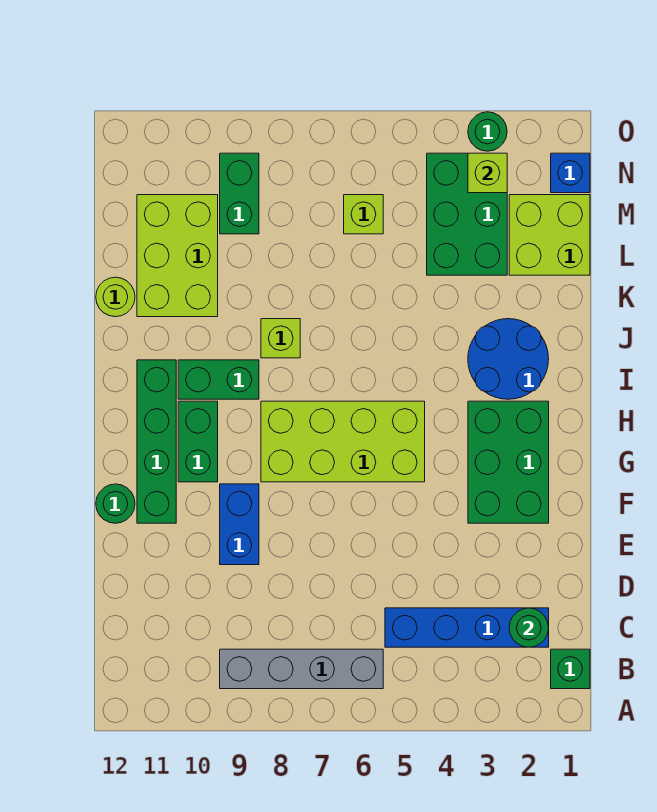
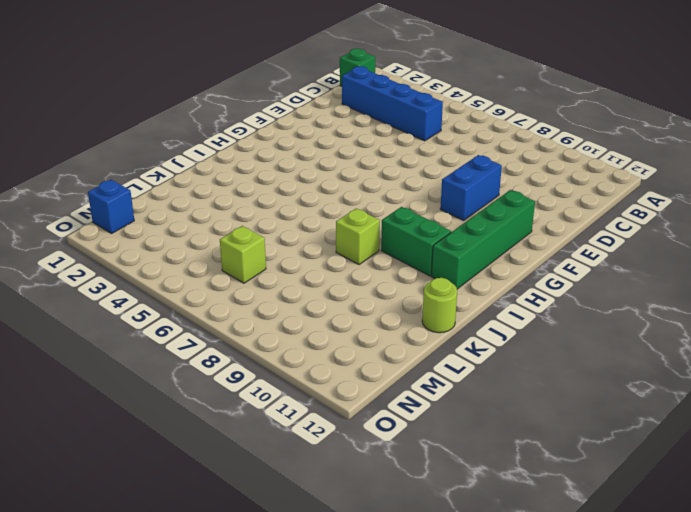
none -> grey 1x4 brick [220,649,383,689]
none -> green 2x3 brick [468,401,549,523]
none -> green 1x1 round brick [96,484,135,523]

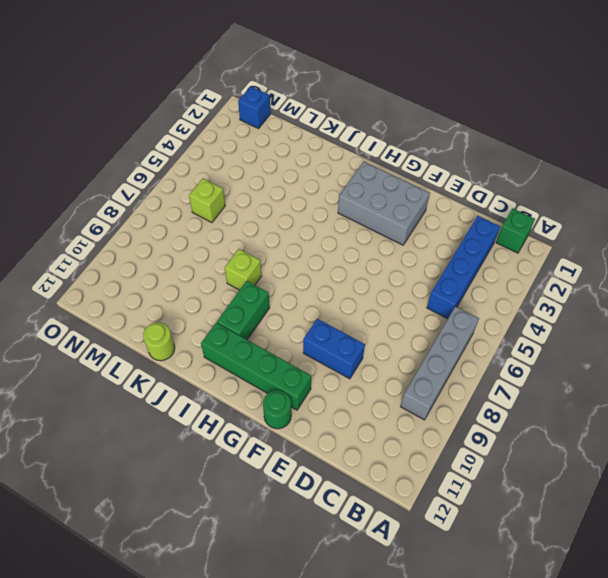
grey 2x3 brick [338,162,430,245] -> green 2x3 brick [468,401,549,523]
none -> lime 2x4 brick [261,401,425,482]
none -> green 1x2 brick [178,401,218,482]
none -> blue 2x2 round brick [468,319,549,399]

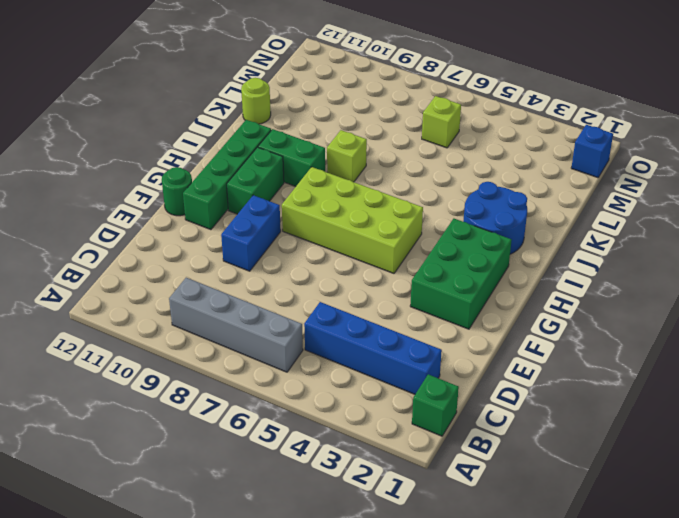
none -> lime 2x3 brick [137,195,218,317]
none -> lime 2x2 brick [509,195,590,275]
none -> green 2x3 brick [427,153,507,275]

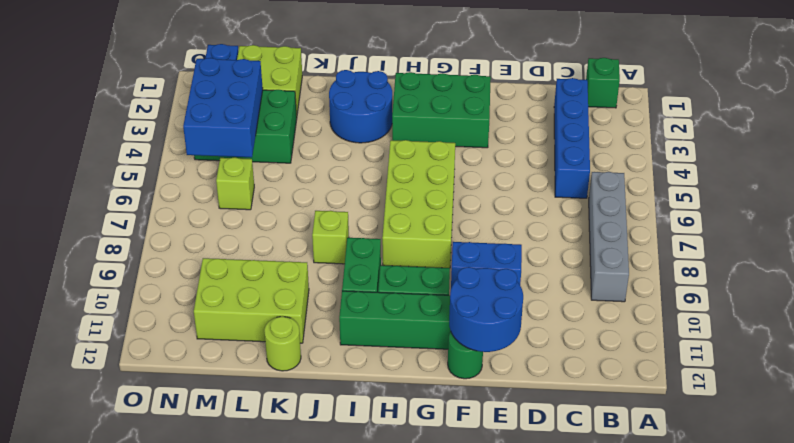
blue 2x2 round brick [449,267,523,352] -> none
blue 2x3 brick [183,58,263,157] -> lime 1x1 brick [468,153,507,193]
none -> green 1x2 brick [220,153,259,234]
none -> green 1x1 round brick [468,112,507,151]
none -> green 1x1 round brick [509,608,549,647]

